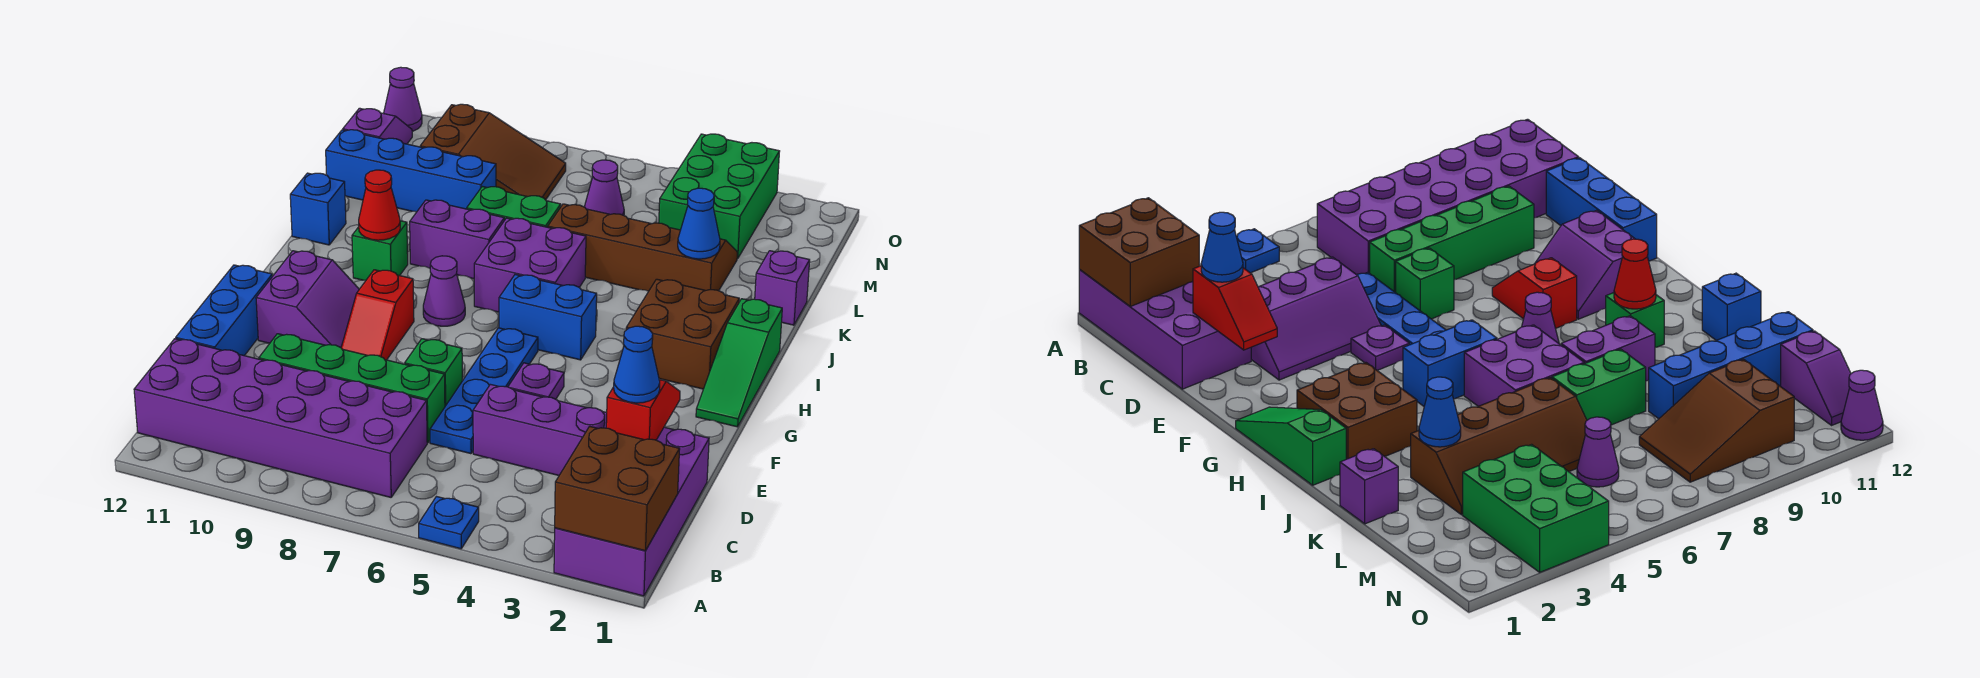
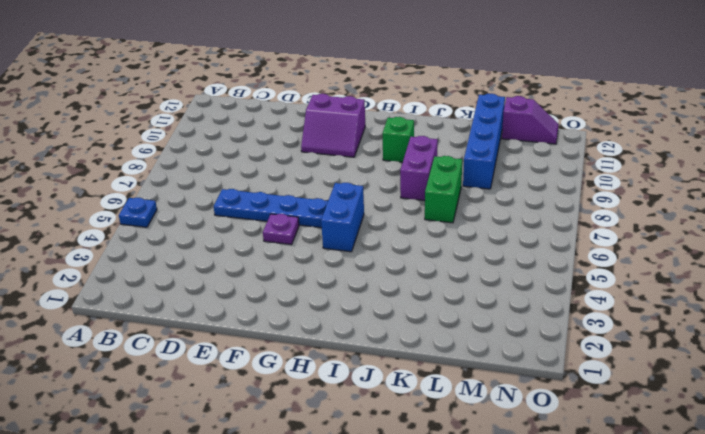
none -> purple 2x4 brick [554,427,709,596]
none -> purple 2x6 brick [134,339,427,497]
none -> purple 2x3 slope [473,384,607,475]
none -> green 1x4 brick [259,334,445,443]

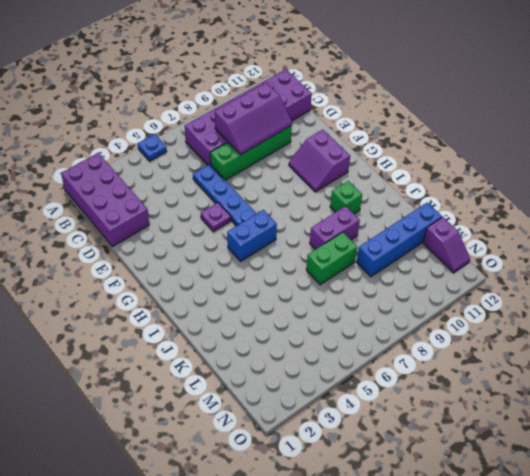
purple 2x3 slope [215,83,292,154] -> purple 2x3 slope moved to [473,384,607,475]
none -> blue 1x3 brick [176,265,272,356]
none -> green 1x1 brick [405,339,462,406]
none -> red 1x2 slope [341,270,414,360]
none -> green 1x3 slope [696,299,782,427]

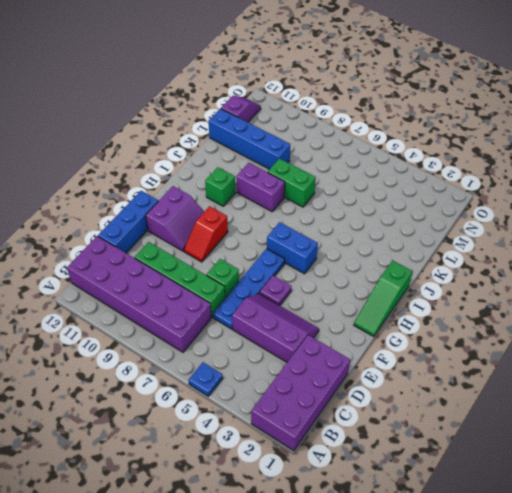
none -> brown 2x2 brick [626,279,739,389]
none -> purple 1x1 cone [423,256,465,326]
none -> purple 2x2 brick [474,218,586,312]
none -> blue 1x1 brick [290,173,346,245]

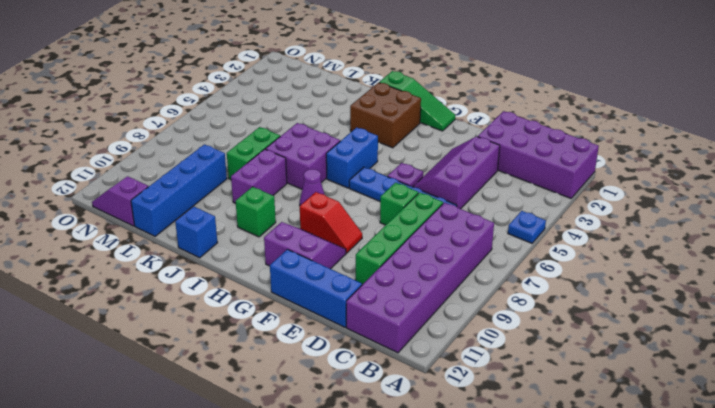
none -> purple 1x1 brick [755,251,810,325]
none -> brown 2x4 slope [548,204,737,291]
none -> green 2x3 brick [659,134,780,259]
none -> purple 1x1 cone [584,160,624,215]

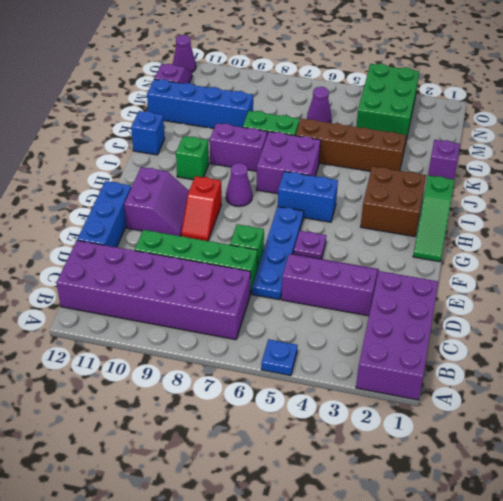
none -> brown 2x3 slope [420,104,566,200]
none -> brown 2x2 brick [555,426,680,551]
none -> red 1x2 slope [606,380,680,440]
none -> red 1x1 cone [359,170,400,240]

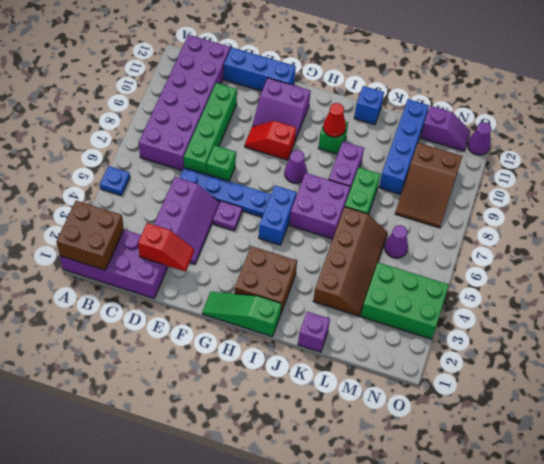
none -> blue 1x1 cone [678,188,720,259]
none -> blue 1x1 cone [614,326,660,403]

